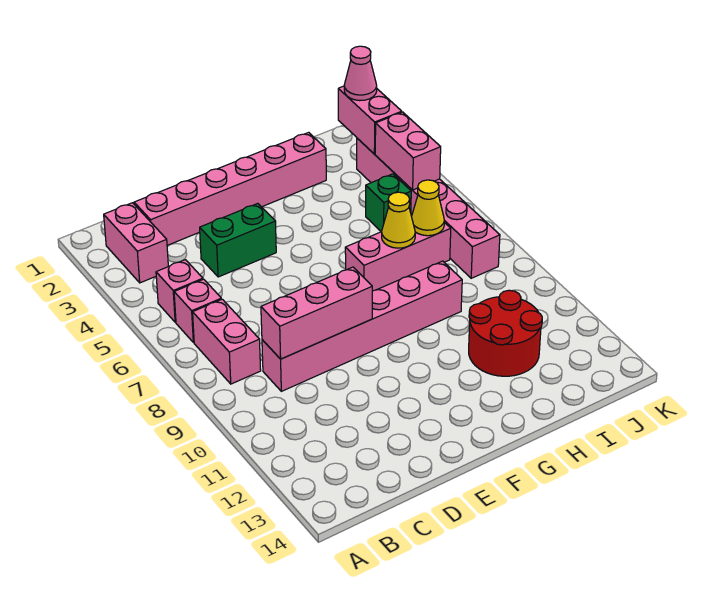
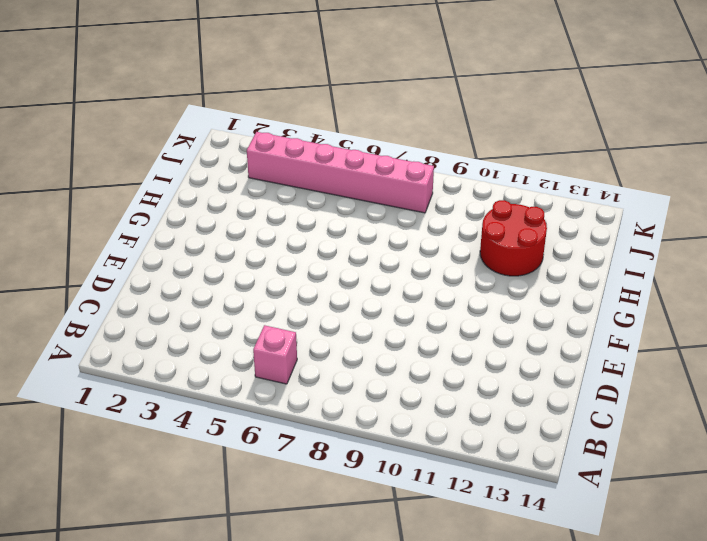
none -> pink 1x2 brick [104,203,168,283]
none -> pink 1x1 brick [156,260,203,322]
none -> pink 1x2 brick [193,299,261,384]

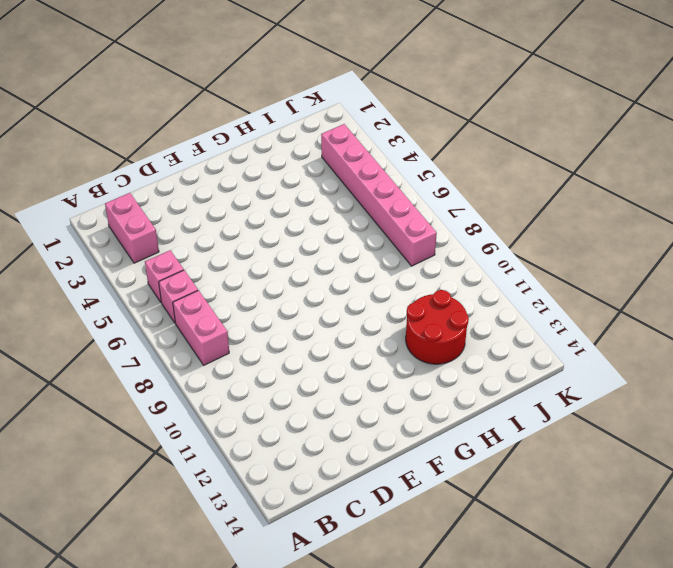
none -> pink 1x6 brick [134,132,326,245]
none -> pink 1x6 brick [262,261,462,391]
none -> green 1x2 brick [200,204,276,277]

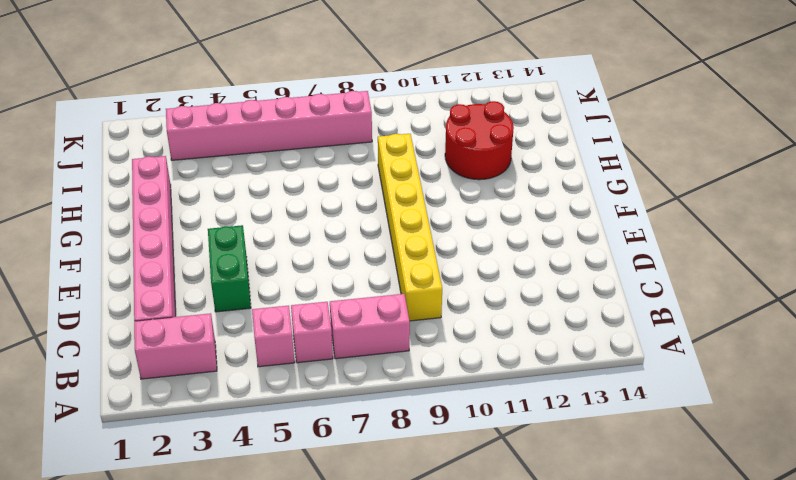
yellow 1x6 brick [378,134,442,321] -> pink 1x6 brick [262,261,462,391]
none -> pink 1x3 brick [345,222,451,291]
none -> green 1x1 brick [366,174,411,232]
none -> pink 1x3 brick [261,267,372,359]

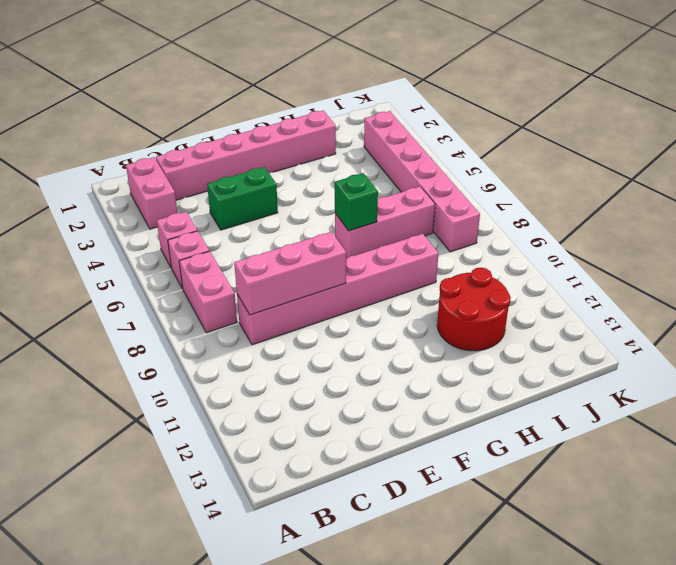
green 1x1 brick [335,173,378,231] -> green 1x1 brick moved to [366,174,411,232]
none -> yellow 1x1 cone [382,192,415,248]
none -> yellow 1x1 cone [412,180,444,236]
none -> pink 1x2 brick [338,86,402,154]

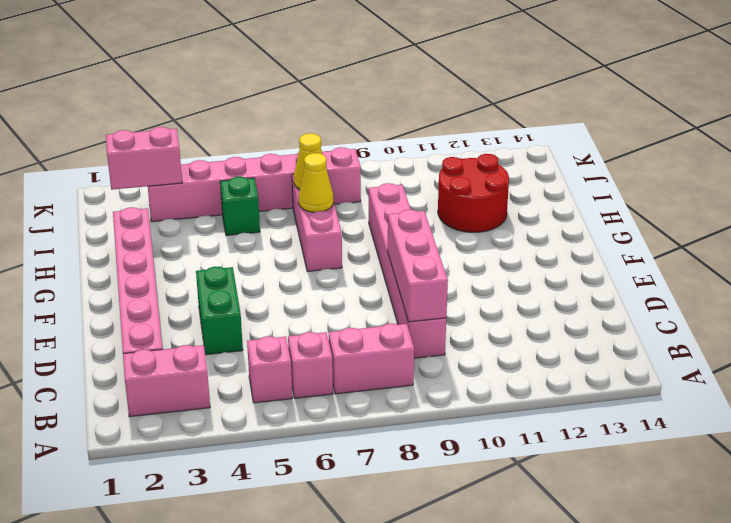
none -> pink 1x2 brick [375,112,441,190]
none -> pink 1x1 cone [344,46,377,101]

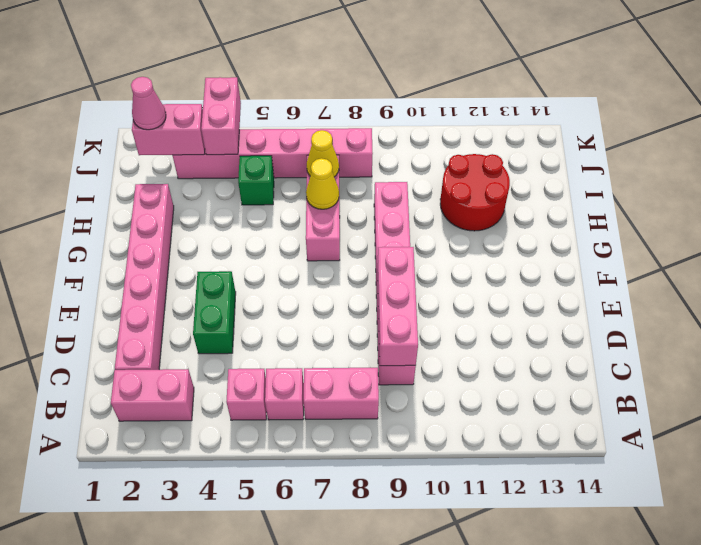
pink 1x2 brick [201,77,241,155] -> pink 1x2 brick turned to [375,112,441,190]

